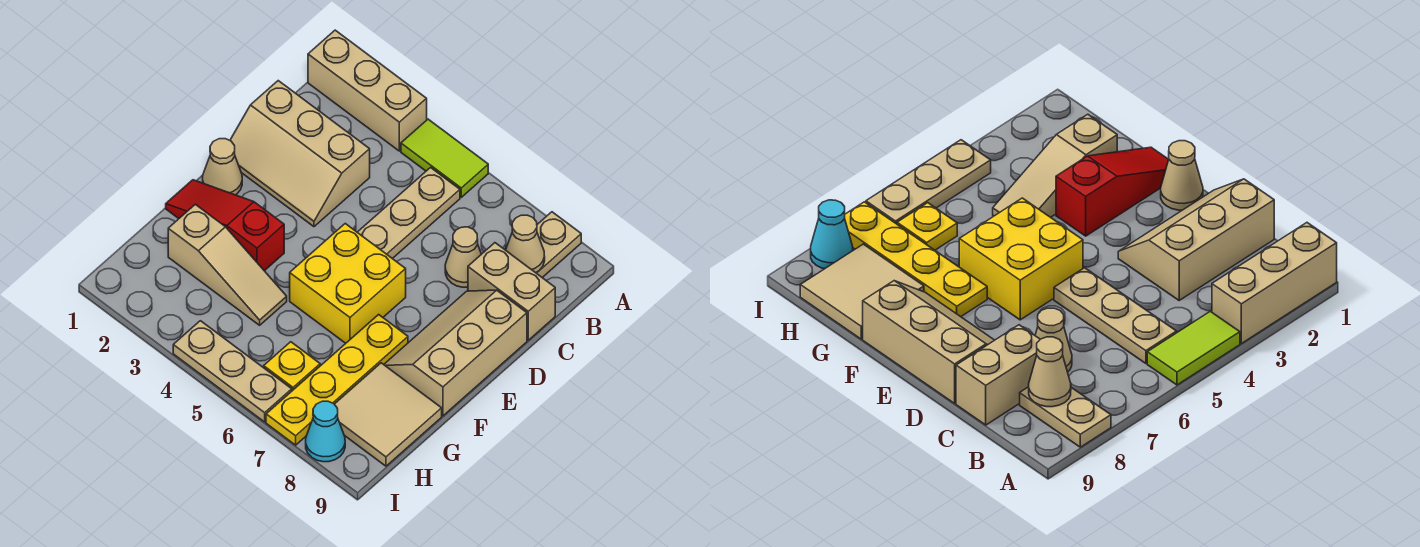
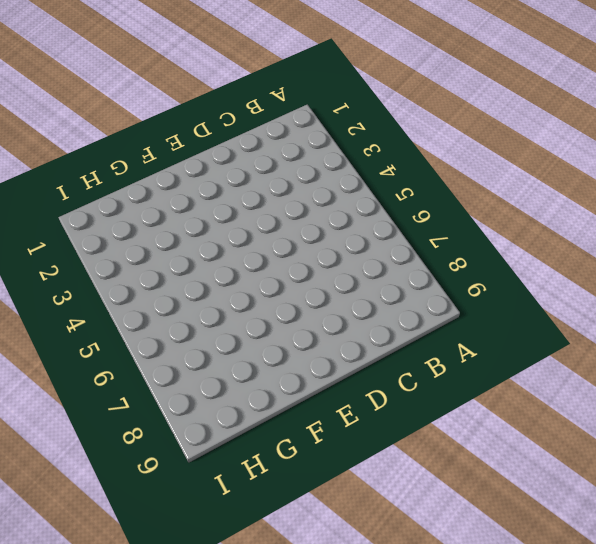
none -> tan 1x3 brick [308,30,427,151]
none -> lime 1x2 tile [401,119,488,197]
none -> tan 1x2 plate [536,212,581,278]

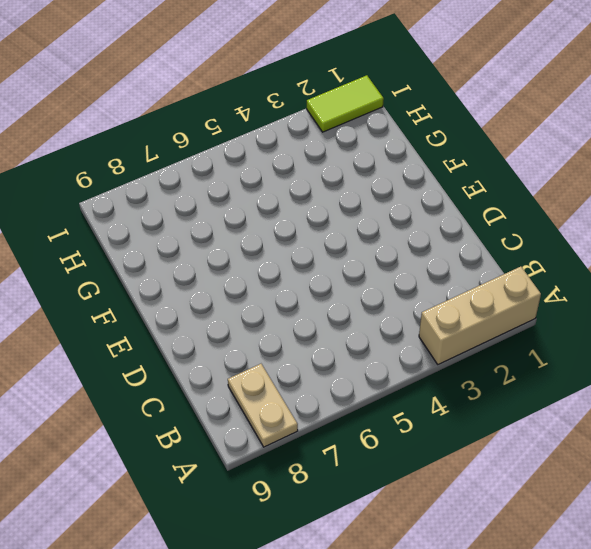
lime 1x2 tile [307,75,384,132] -> lime 1x2 tile moved to [401,119,488,197]
none -> tan 1x3 plate [357,168,460,259]
none -> tan 2x3 slope [230,81,370,227]
none -> tan 1x1 cone [445,227,481,287]

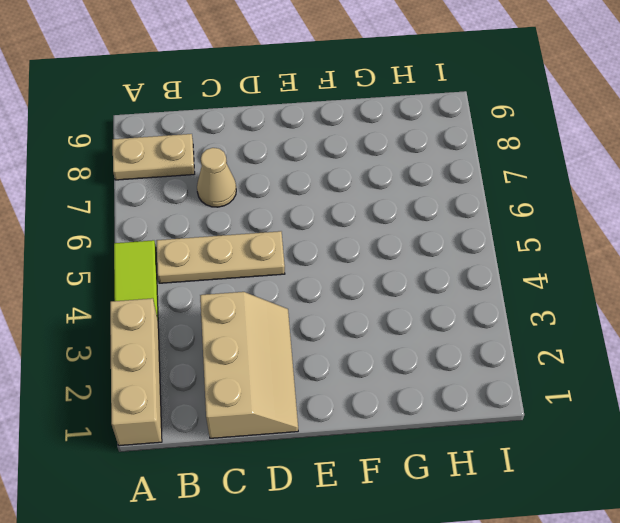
none -> tan 1x2 brick [468,243,555,340]
none -> tan 2x3 slope [384,290,527,416]
none -> tan 1x1 cone [203,139,242,195]

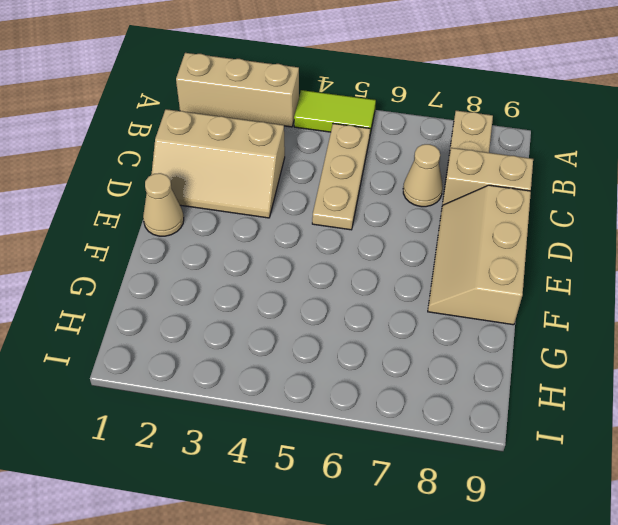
none -> yellow 2x2 brick [290,224,406,343]
none -> red 1x3 slope [166,180,284,271]
none -> yellow 1x4 plate [266,315,408,445]

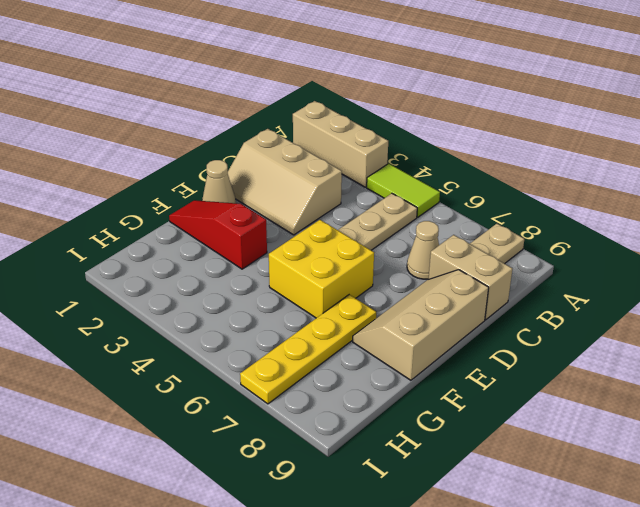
none -> tan 1x3 slope [168,204,287,325]
none -> tan 2x2 tile [335,363,442,466]
none -> yellow 1x1 plate [264,342,320,391]

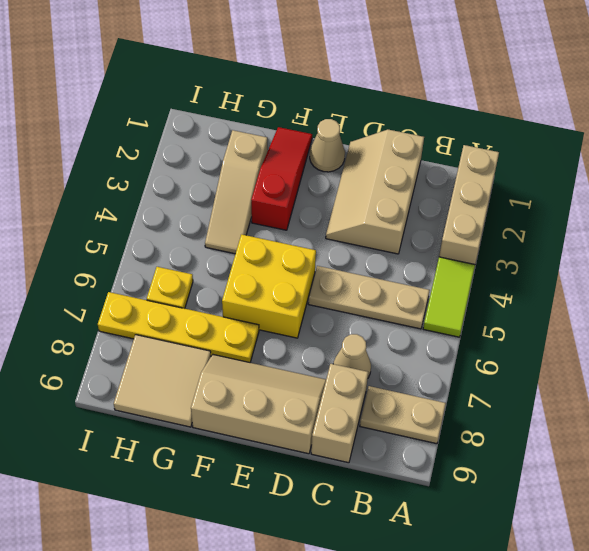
none -> tan 1x3 plate [173,321,292,422]
none -> cyan 1x1 cone [306,401,345,462]
none -> tan 1x1 cone [506,215,545,273]

